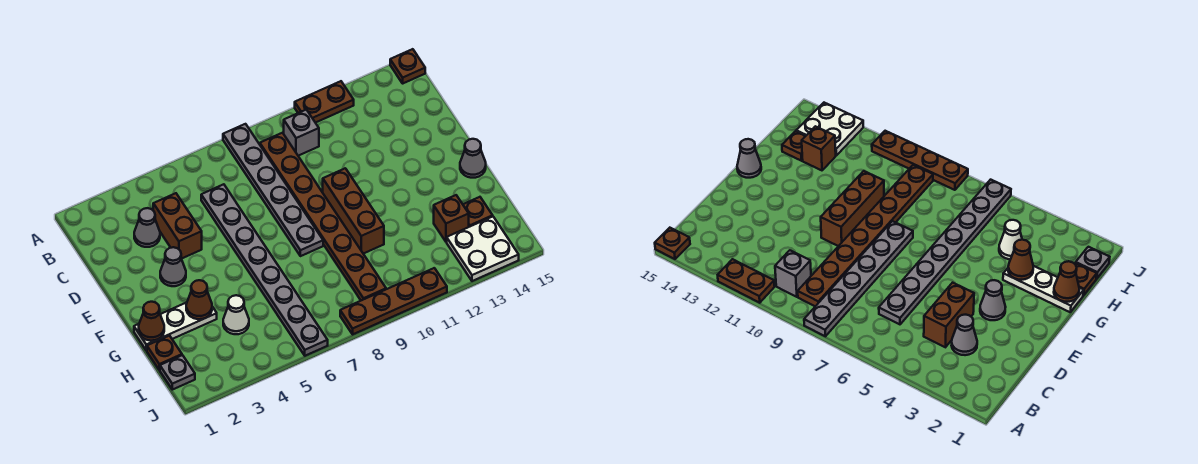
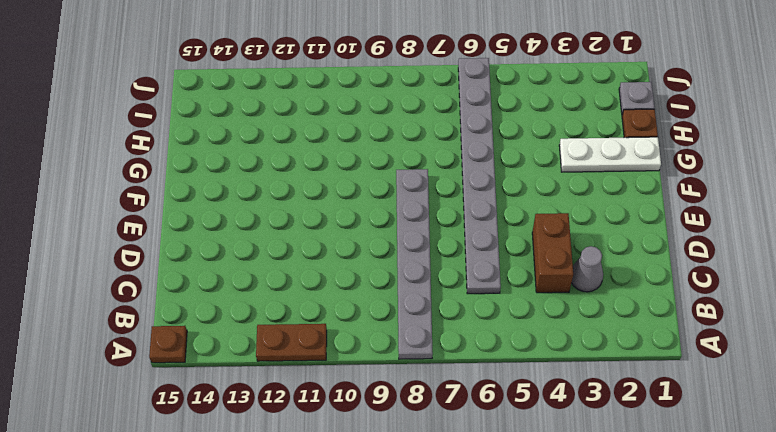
none -> brown 1x8 plate [260,133,386,300]
none -> grey 1x1 brick [284,110,319,156]
none -> grey 1x1 cone [160,247,186,286]

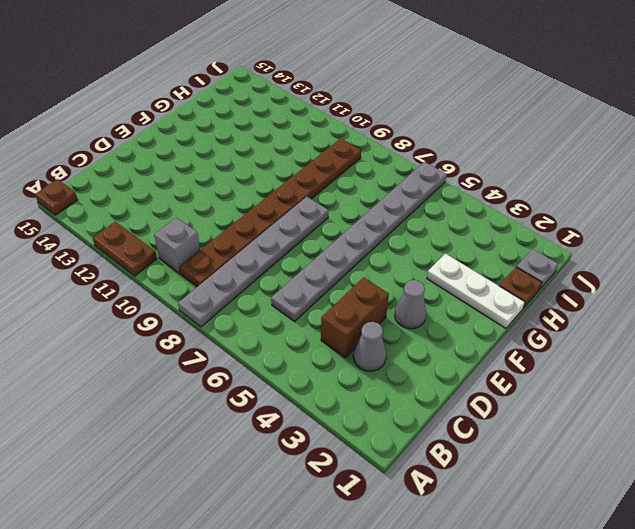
none -> brown 1x3 brick [323,168,384,254]
none -> grey 1x1 cone [460,139,486,178]
none -> white 1x1 cone [223,295,249,334]

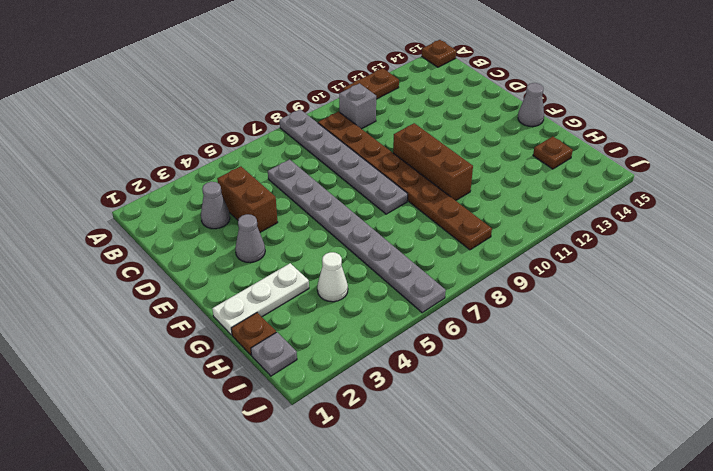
none -> brown 1x1 brick [434,195,469,242]
none -> white 2x2 plate [447,217,519,281]
none -> brown 1x4 plate [340,268,447,334]

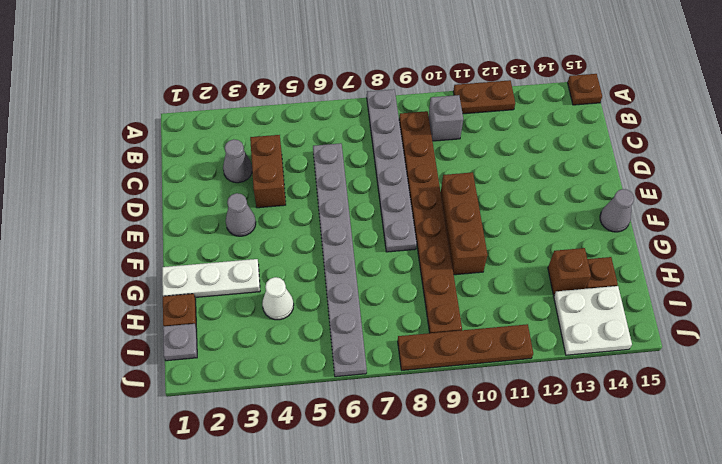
none -> brown 1x1 cone [139,302,164,341]
none -> brown 1x1 cone [186,280,212,319]

